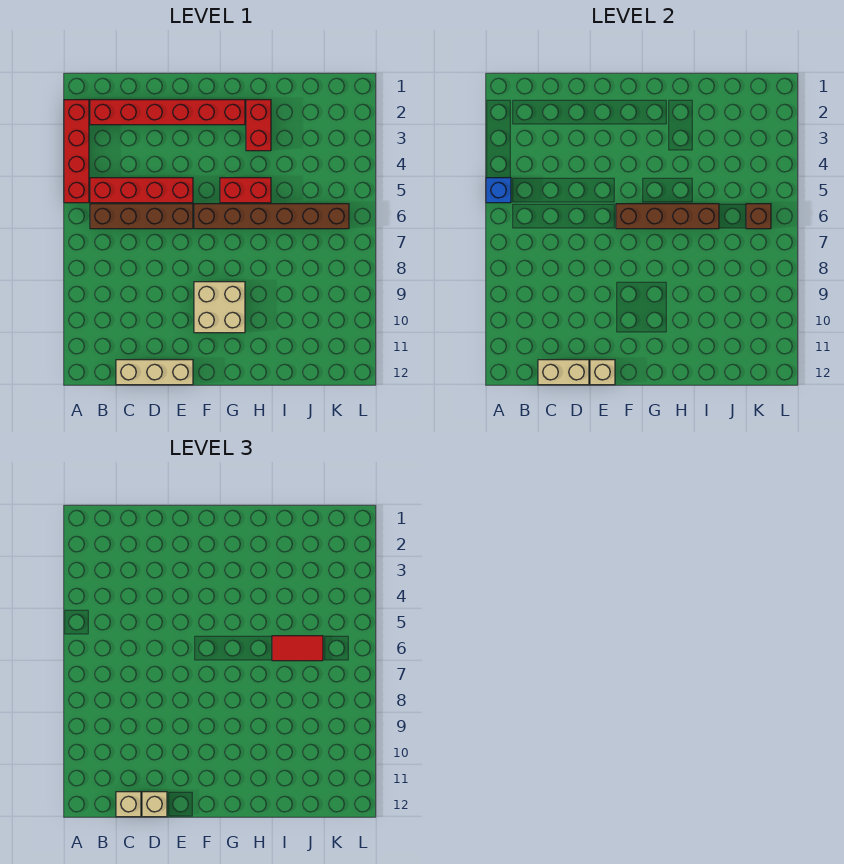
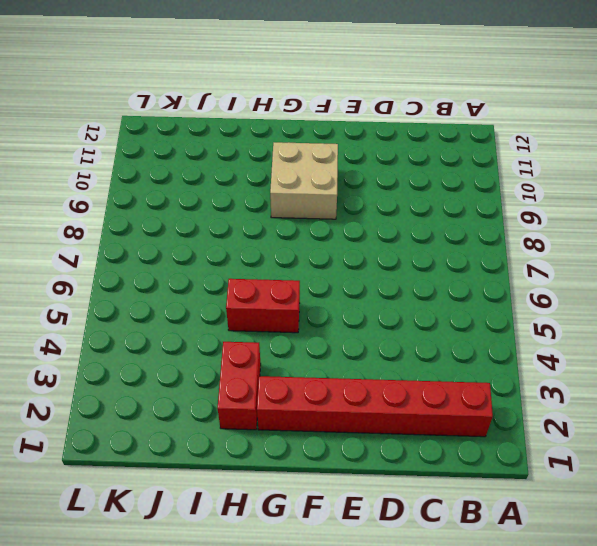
none -> red 1x4 brick [64,100,89,203]
none -> red 1x4 brick [90,178,193,203]
none -> brown 1x4 brick [90,204,193,229]

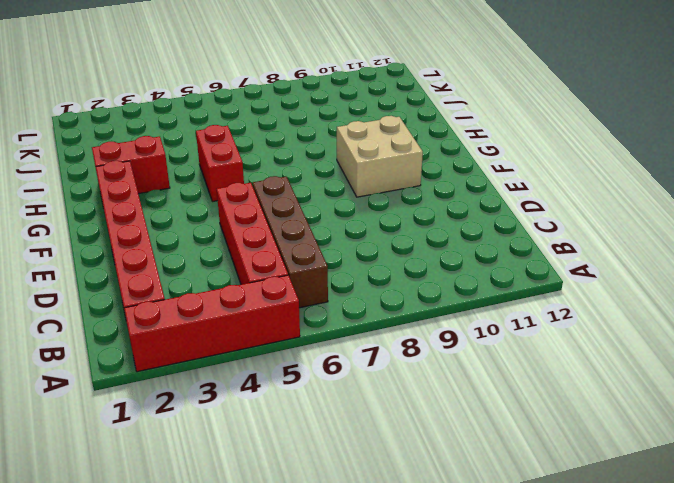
none -> tan 1x3 brick [116,360,193,385]
none -> brown 1x6 brick [194,204,349,229]
none -> blue 1x1 brick [486,178,511,203]

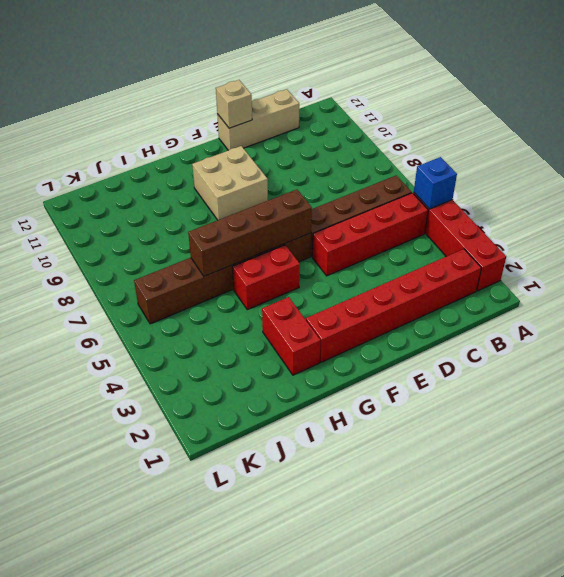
none -> tan 1x2 brick [538,360,589,385]
none -> brown 1x1 brick [746,204,771,229]
none -> tan 1x1 brick [116,792,141,817]

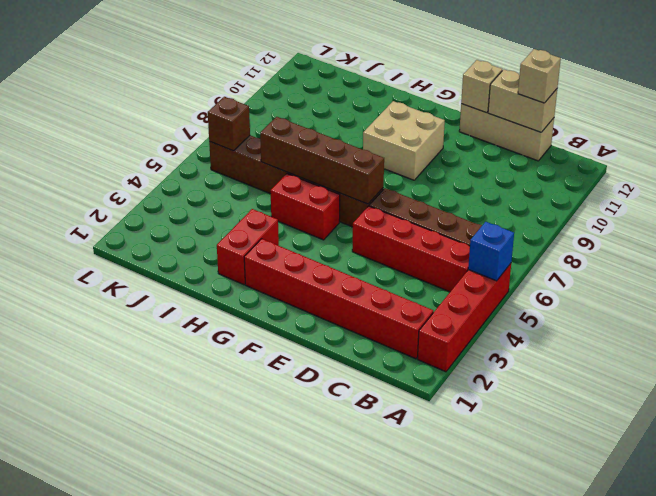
none -> tan 1x1 brick [142,792,167,817]
none -> red 1x2 tile [272,636,323,661]

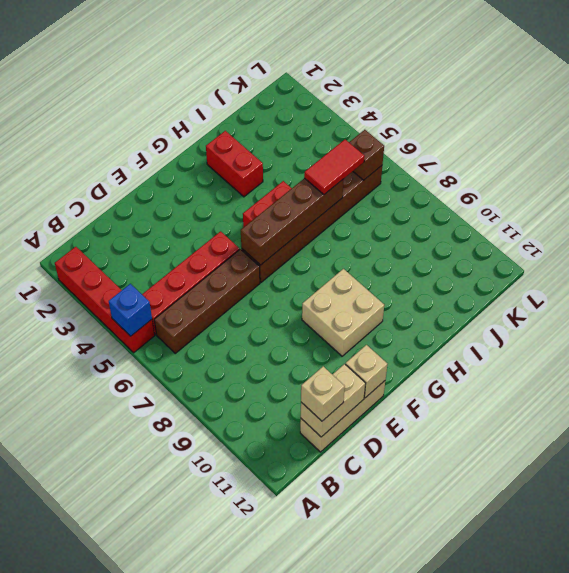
none -> red 1x6 brick [90,100,245,125]
none -> tan 1x1 brick [142,792,167,817]

